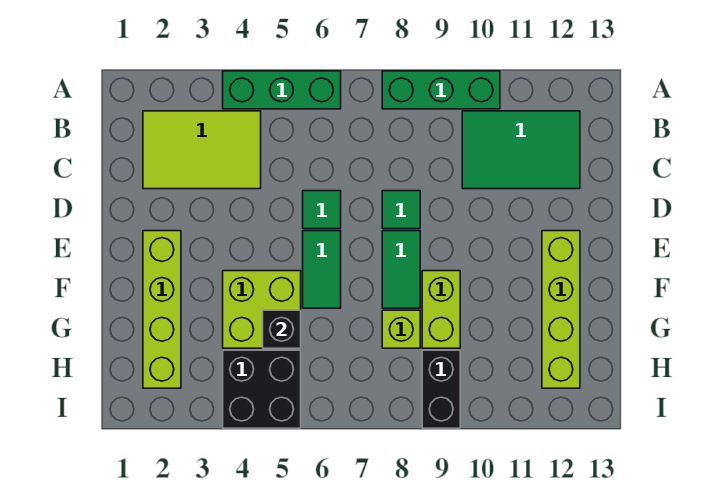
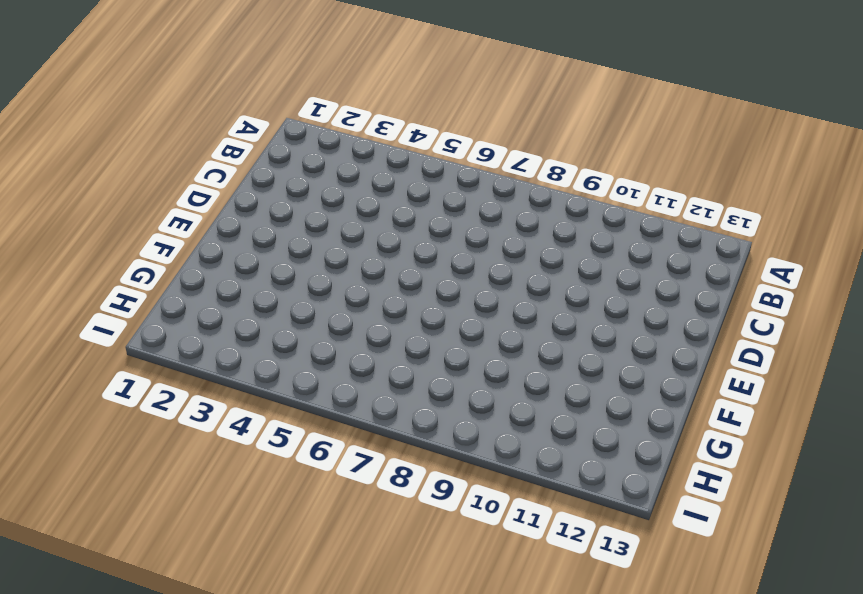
none -> green 1x3 brick [223,71,341,109]
none -> green 1x3 brick [382,71,500,109]
none -> lime 2x3 tile [143,111,261,189]

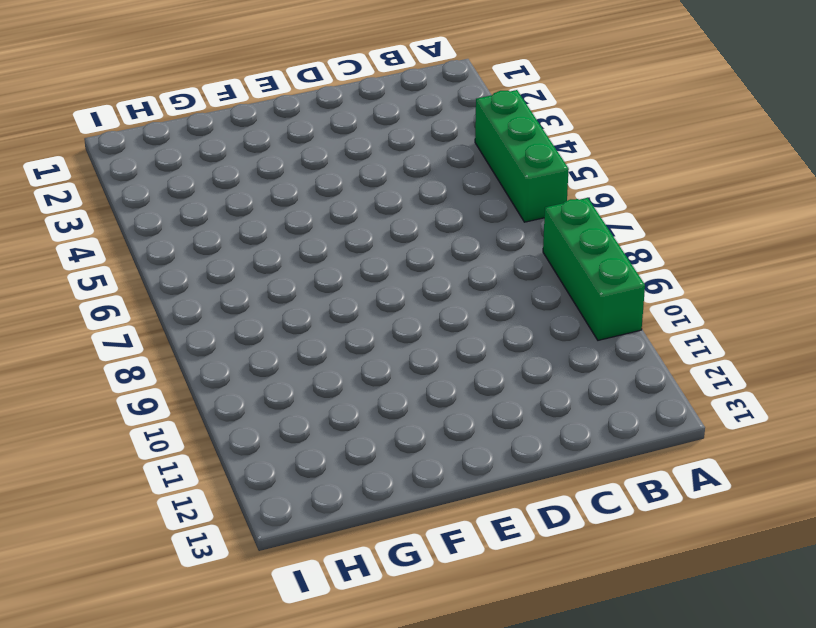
none -> lime 2x3 tile [143,111,261,189]
none -> green 2x3 tile [462,111,580,189]
none -> green 1x1 tile [303,191,341,229]

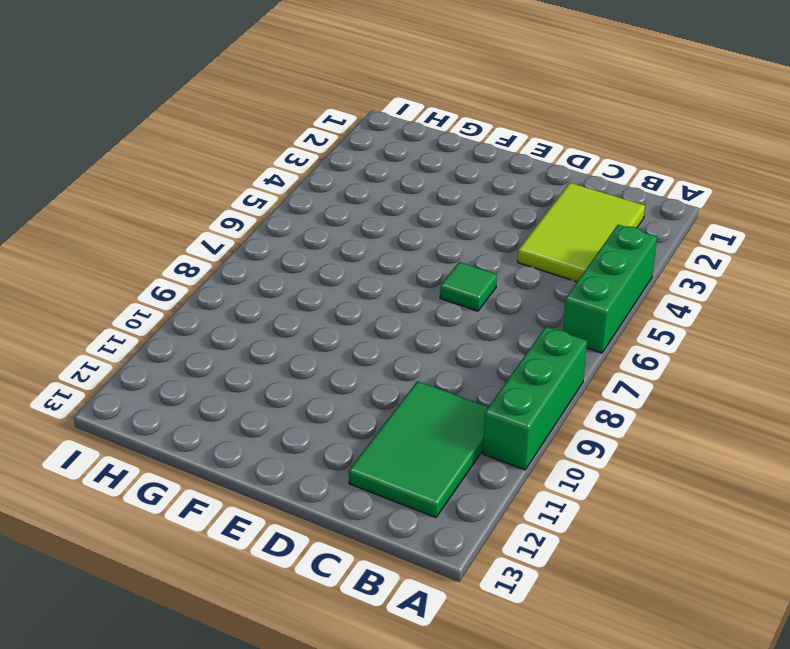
none -> green 1x1 tile [382,191,420,229]
none -> lime 1x4 brick [143,231,181,388]
none -> green 1x2 tile [303,231,341,308]

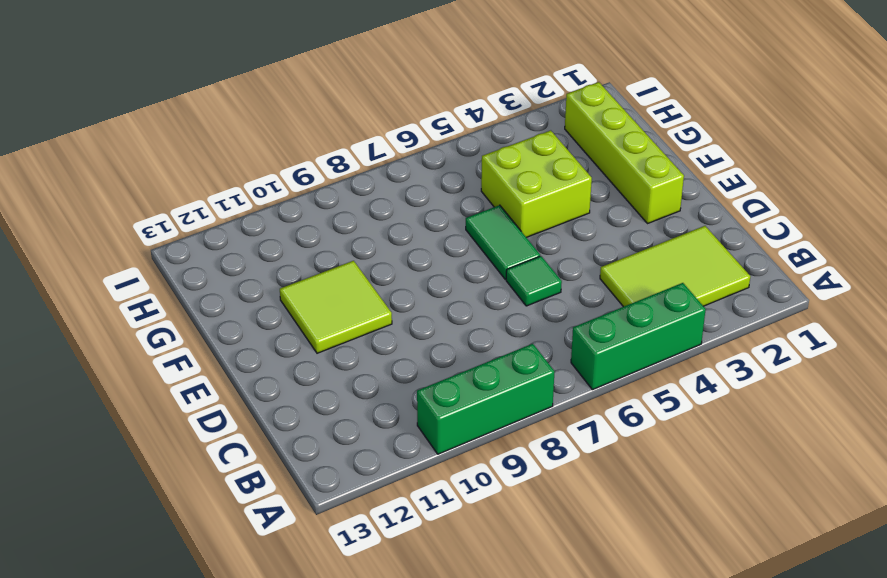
lime 2x2 tile [280,261,392,353] -> none
none -> green 2x3 tile [462,111,580,189]
none -> green 1x1 tile [382,191,420,229]
none -> green 1x2 tile [382,231,420,308]

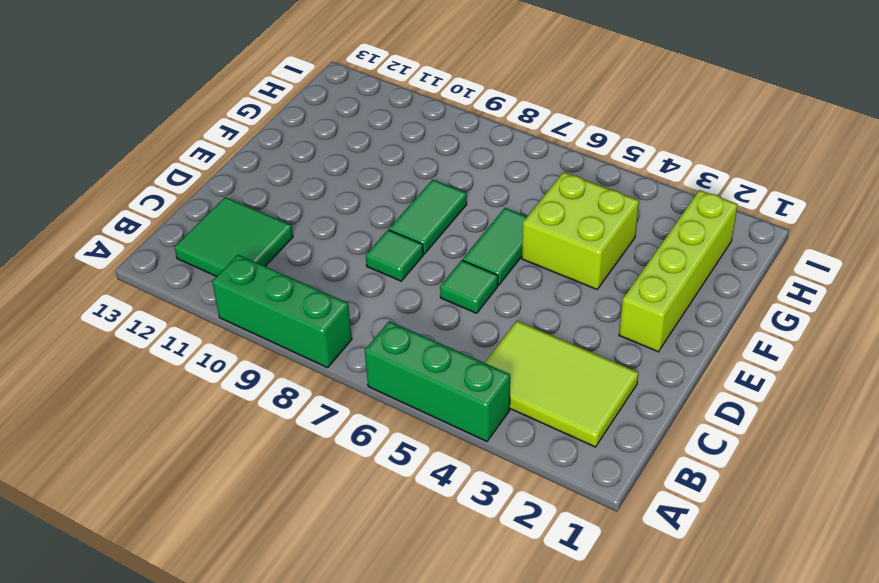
green 2x2 tile [174,197,293,276] -> green 2x3 tile [462,111,580,189]
none -> lime 1x4 brick [542,231,580,388]
none -> lime 1x2 brick [422,271,460,348]
none -> lime 1x1 brick [382,310,420,348]

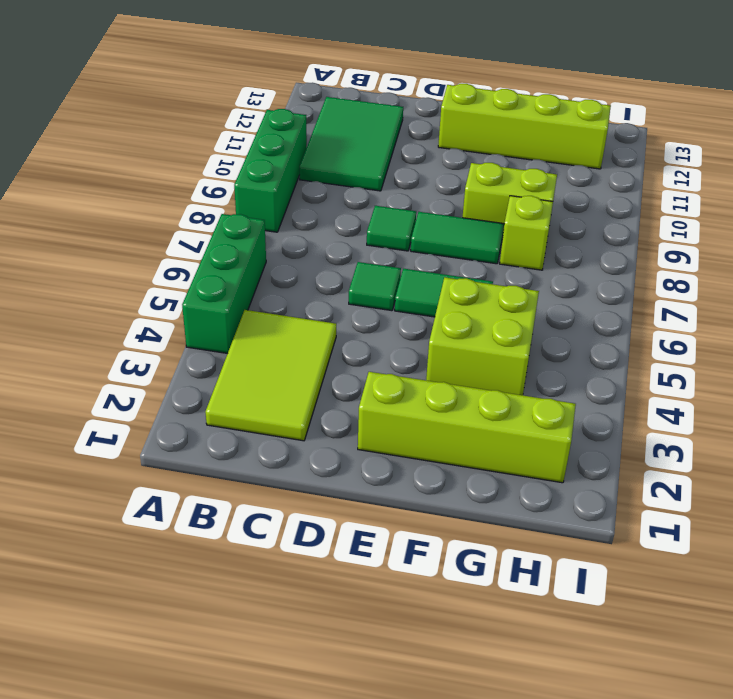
none -> black 2x2 brick [223,350,301,428]
none -> black 1x2 brick [422,350,460,428]
none -> black 1x1 brick [263,310,301,348]

